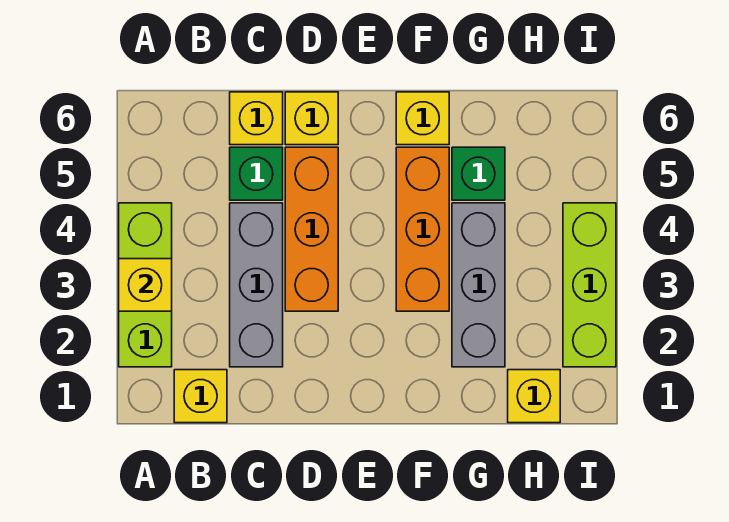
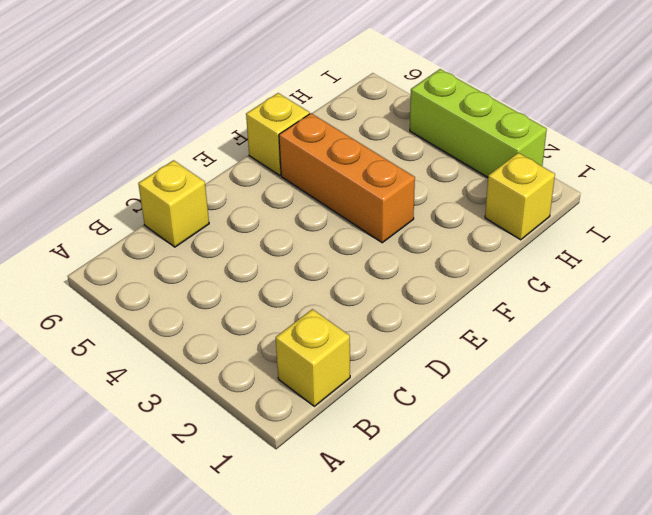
none -> lime 1x3 brick [119,203,172,367]
none -> grey 1x3 brick [230,203,283,367]
none -> green 1x1 brick [230,147,283,200]

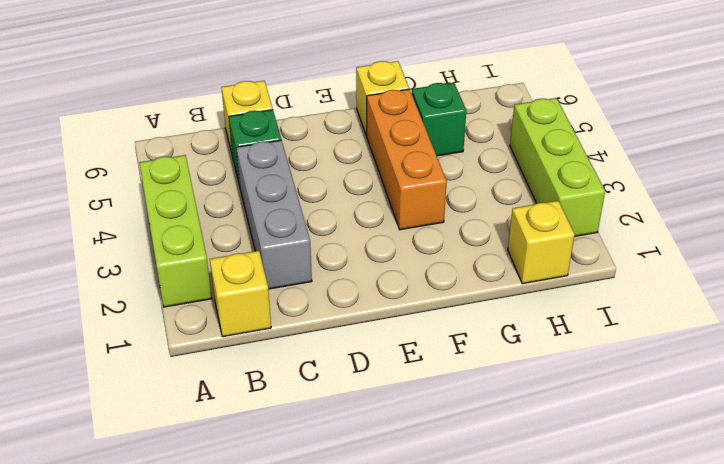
none -> orange 1x3 brick [285,147,338,311]
none -> yellow 1x1 brick [285,92,338,145]
none -> grey 1x3 brick [452,203,505,367]

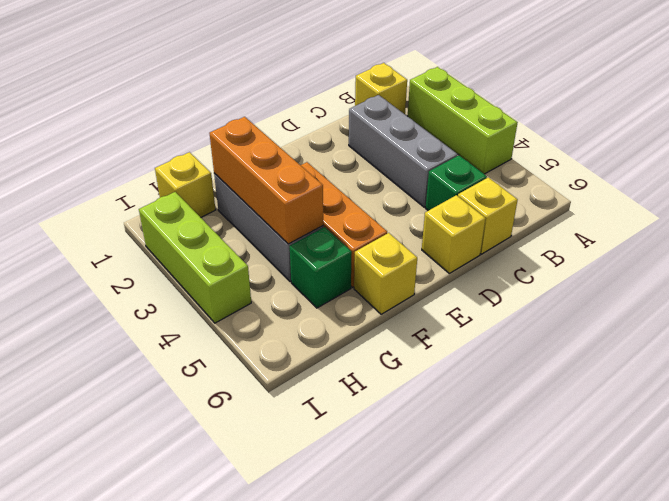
orange 1x3 brick [210,117,323,244] -> orange 1x3 brick moved to [285,147,338,311]
none -> yellow 1x1 brick [119,259,172,311]

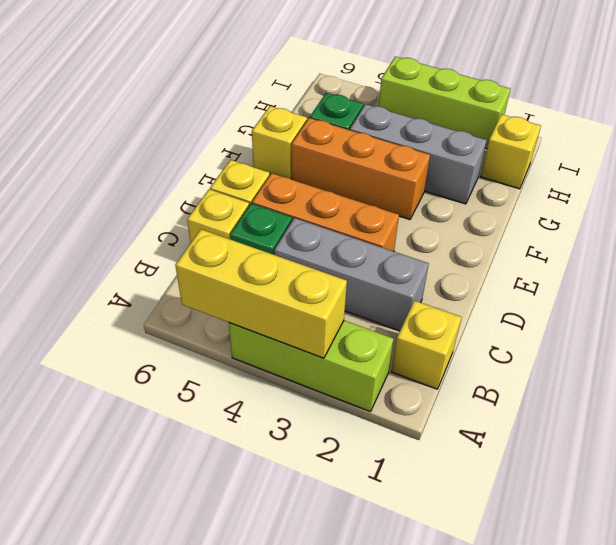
yellow 1x3 brick [175,229,347,358] -> yellow 1x1 brick [119,259,172,311]

